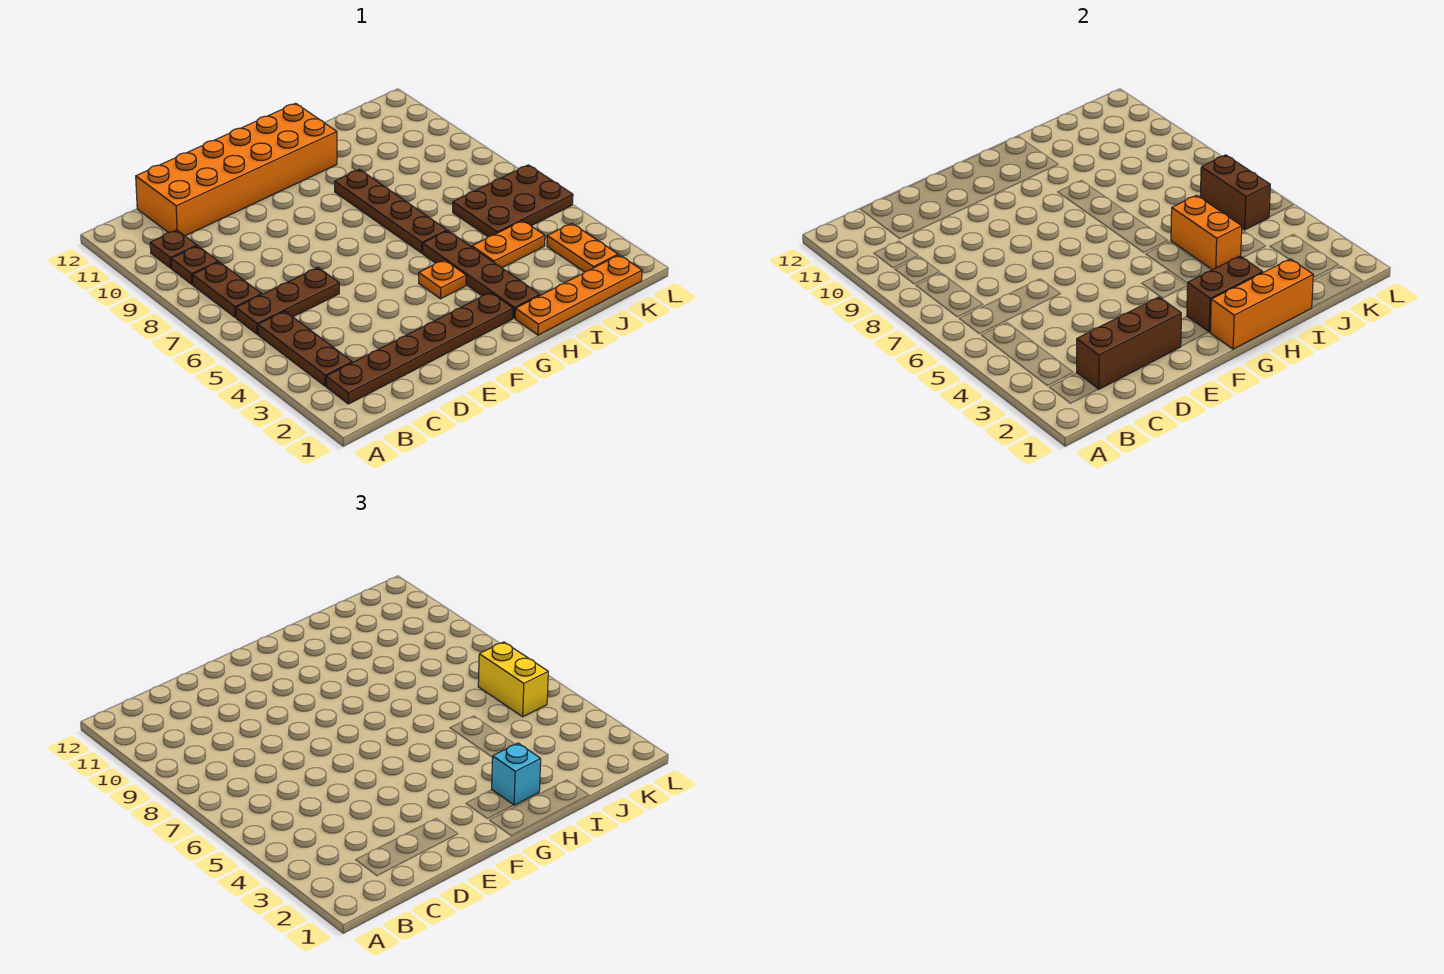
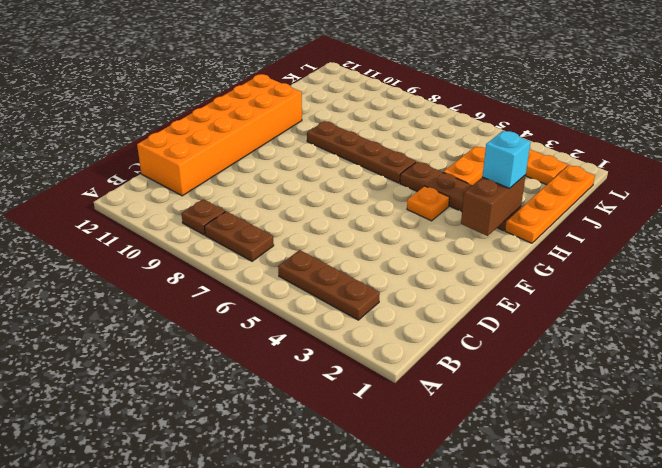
none -> brown 1x6 plate [326,292,513,404]
none -> brown 1x3 plate [236,268,339,334]
none -> brown 1x1 plate [150,230,197,268]

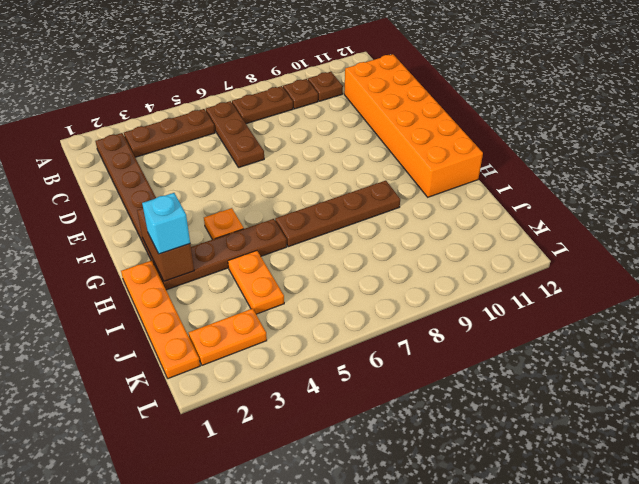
none -> brown 2x3 plate [453,165,573,237]
none -> brown 1x3 brick [1077,297,1181,389]
none -> orange 1x3 brick [1210,259,1313,349]

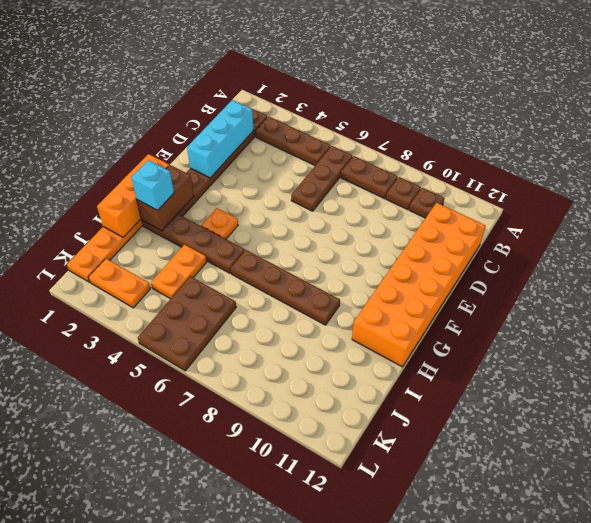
cyan 1x3 brick [187,100,254,178] -> brown 1x3 brick [1077,297,1181,389]
none -> orange 1x2 brick [1171,195,1242,270]
none -> brown 1x2 brick [1200,155,1270,230]
none -> yellow 1x2 brick [478,642,548,717]

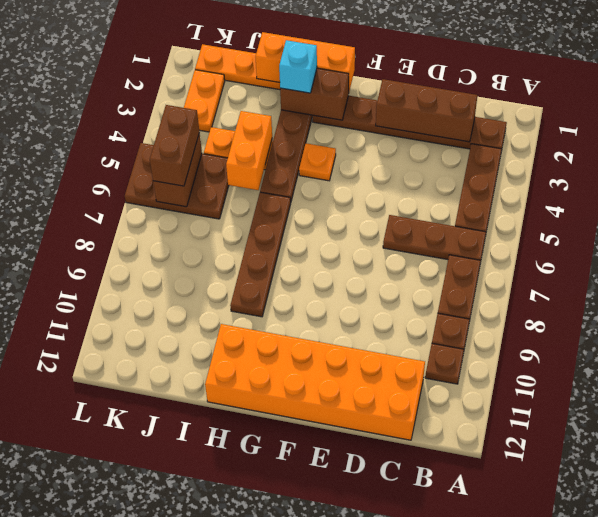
brown 1x2 brick [150,105,199,186] -> yellow 1x2 brick [478,642,548,717]

